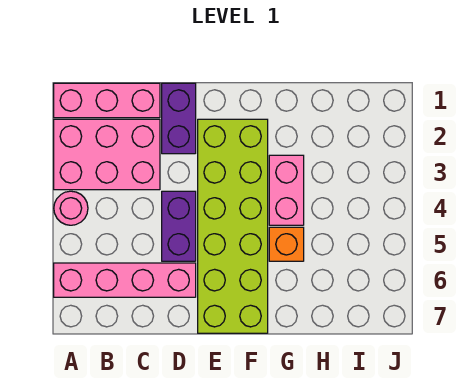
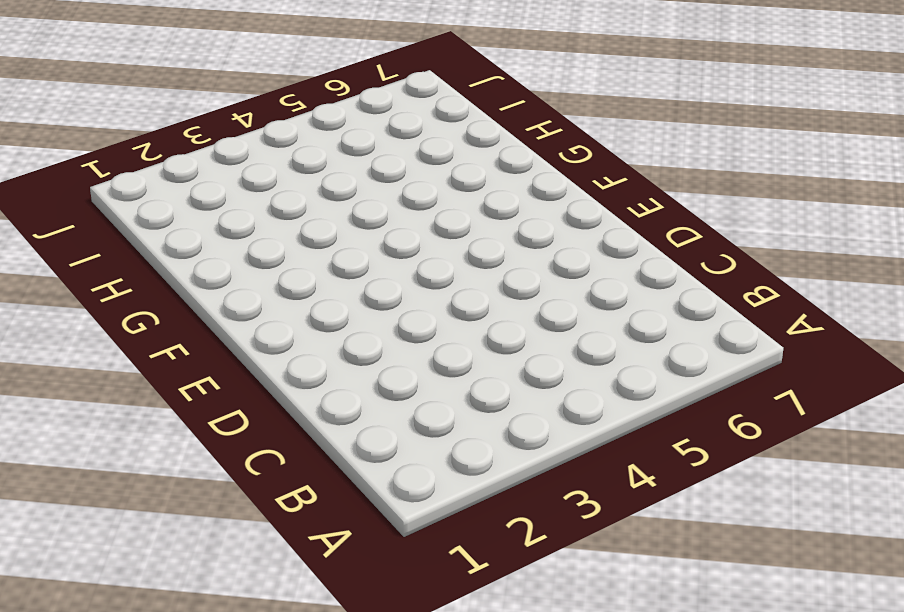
none -> pink 1x3 brick [54,83,160,118]
none -> pink 2x3 brick [54,119,160,190]

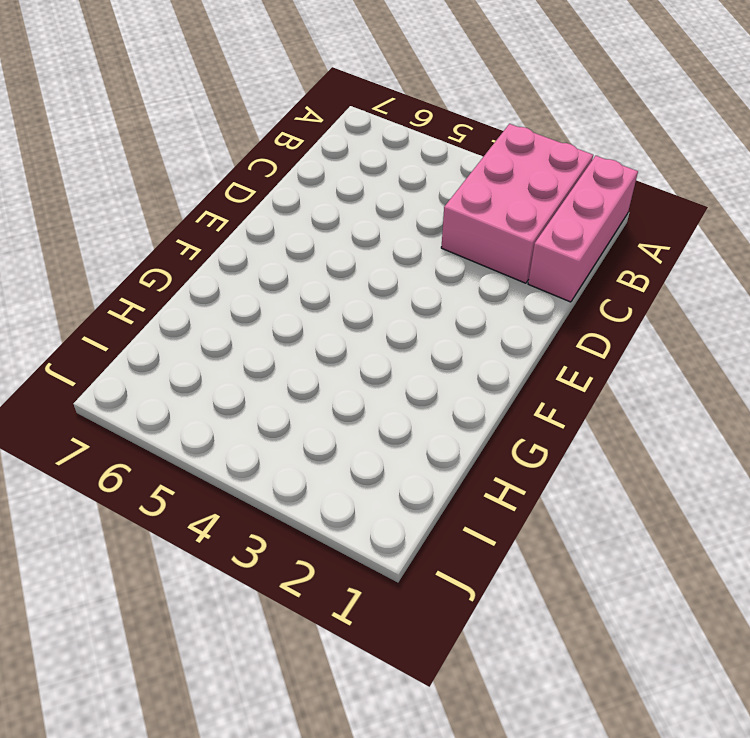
none -> pink 1x1 round brick [54,191,88,225]
none -> pink 1x4 brick [54,263,196,297]

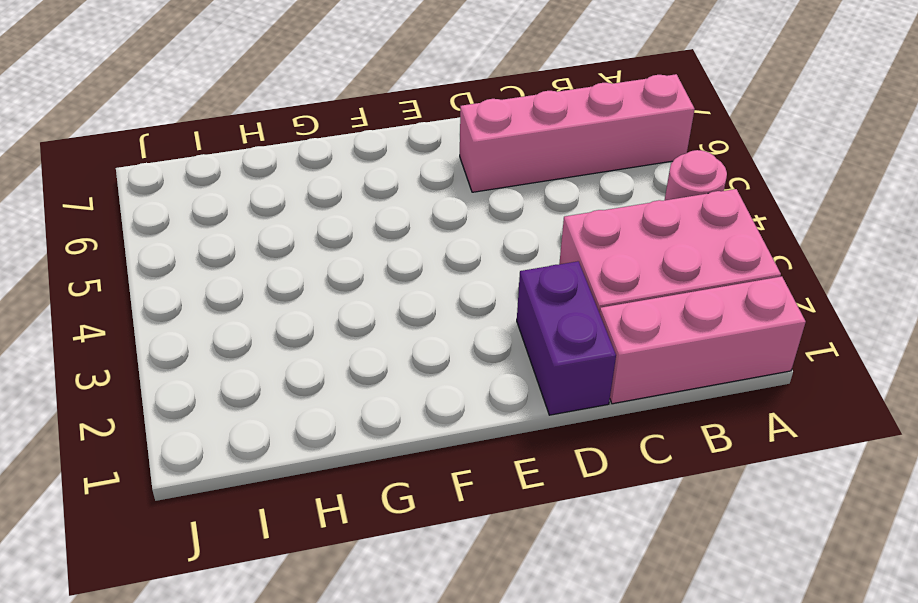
none -> purple 1x2 brick [162,191,196,261]
none -> lime 2x6 brick [198,119,268,333]

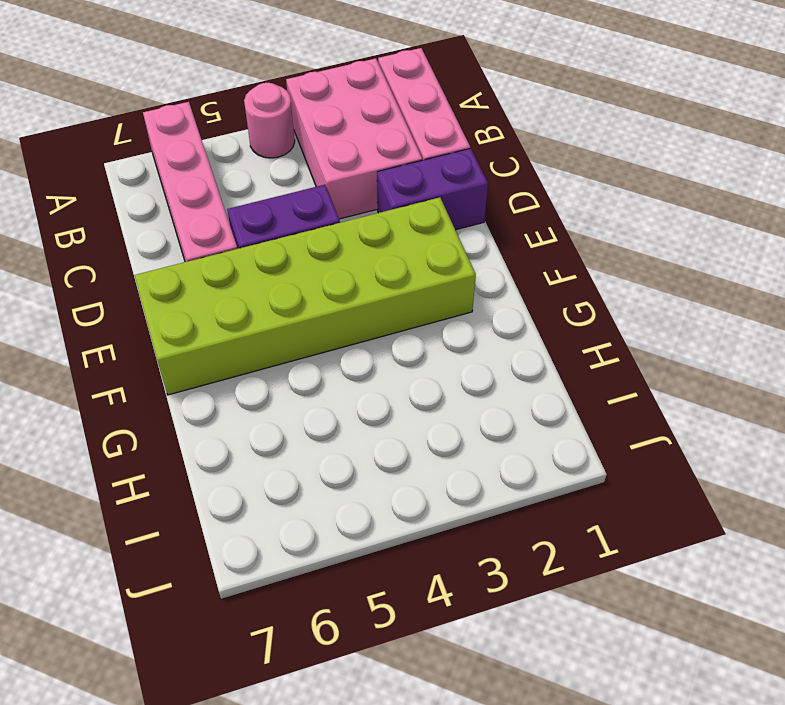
none -> pink 1x2 brick [269,155,304,225]
none -> orange 1x1 brick [269,227,304,261]

